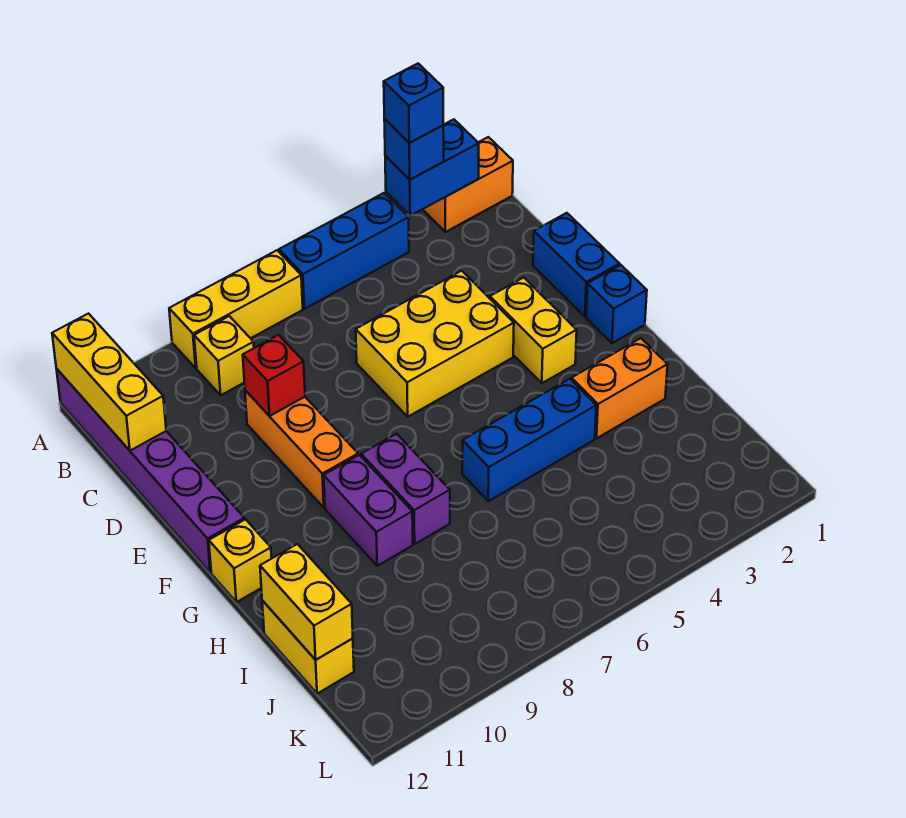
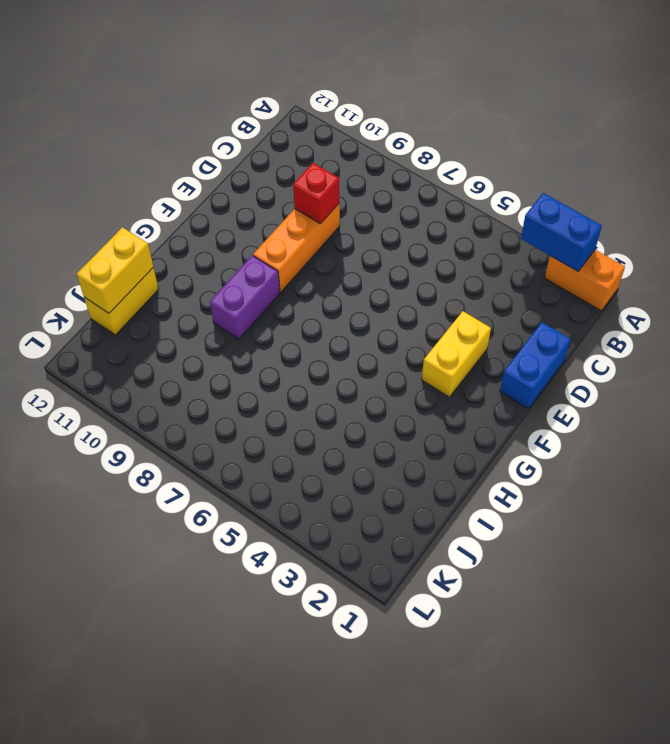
none -> blue 1x3 brick [279,193,409,309]
none -> yellow 1x3 brick [169,250,303,368]
none -> purple 1x6 brick [57,369,244,572]

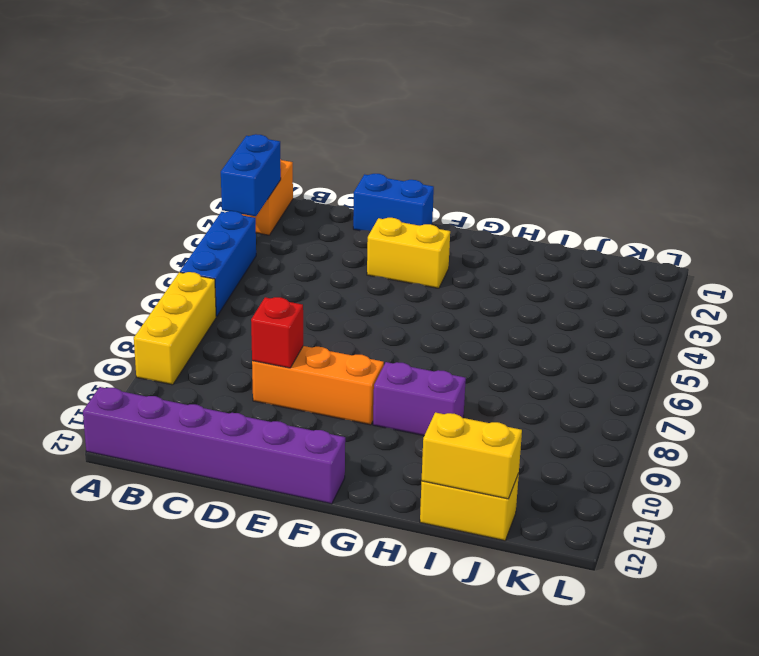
none -> yellow 1x1 brick [194,316,254,395]
none -> yellow 2x3 brick [356,271,514,417]
none -> blue 1x1 brick [586,265,647,343]

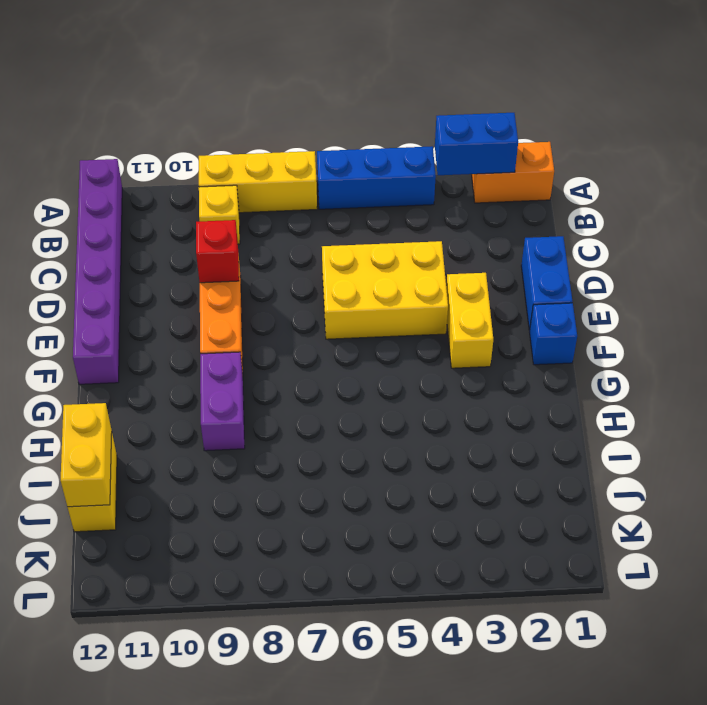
none -> purple 1x2 brick [361,434,450,544]
none -> yellow 1x1 brick [209,519,272,602]
none -> orange 1x2 brick [571,338,668,438]

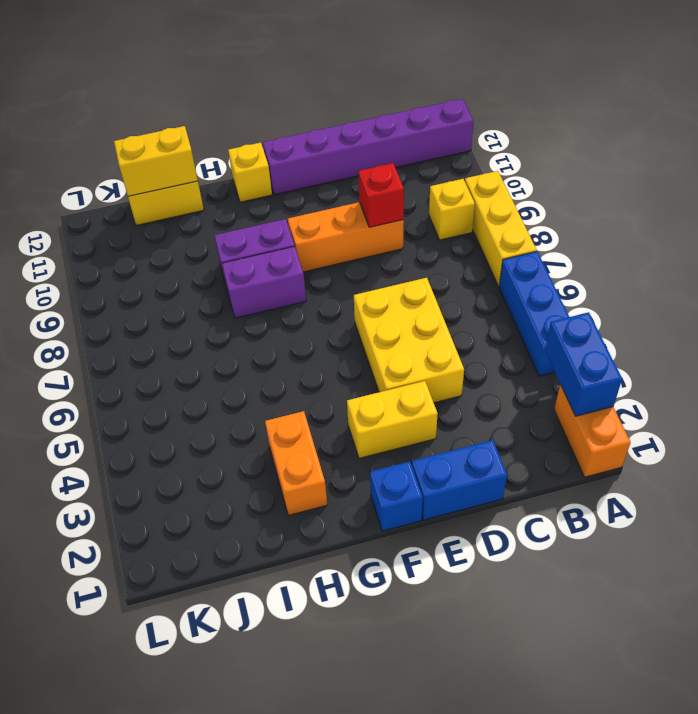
none -> blue 1x3 brick [462,379,596,501]
none -> yellow 1x3 brick [52,314,166,451]
none -> blue 1x1 brick [384,119,444,180]

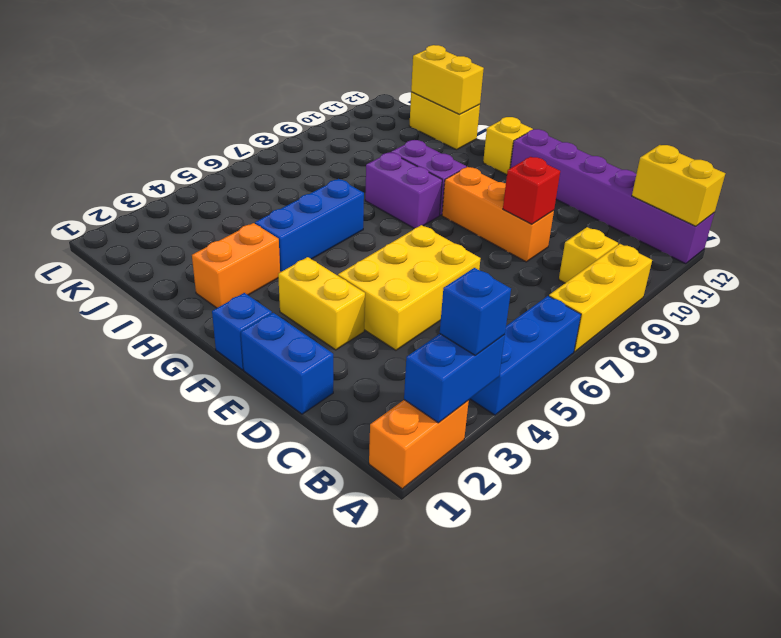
yellow 1x2 brick [632,145,725,226] -> yellow 1x3 brick [52,314,166,451]
none -> blue 1x1 brick [384,64,443,143]

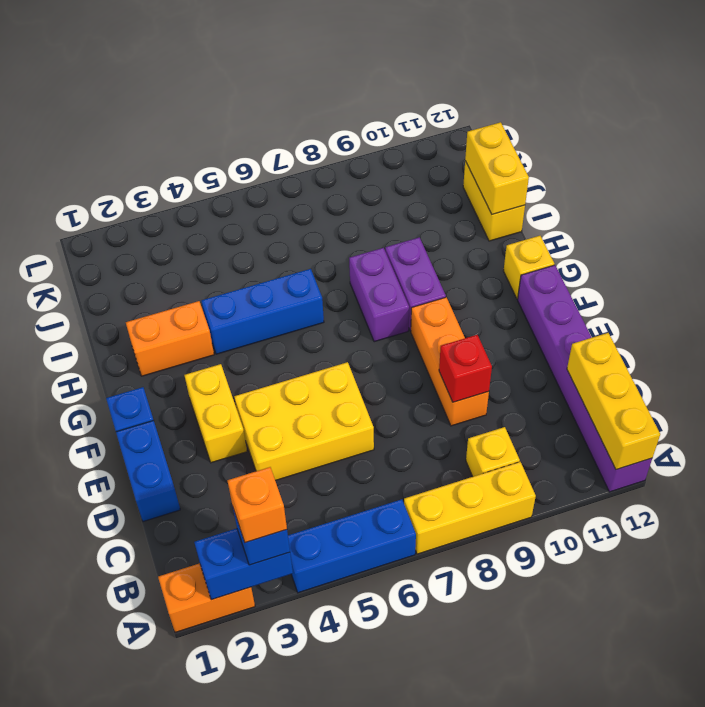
orange 1x1 brick [227,467,287,543] -> blue 1x1 brick [384,64,443,143]

